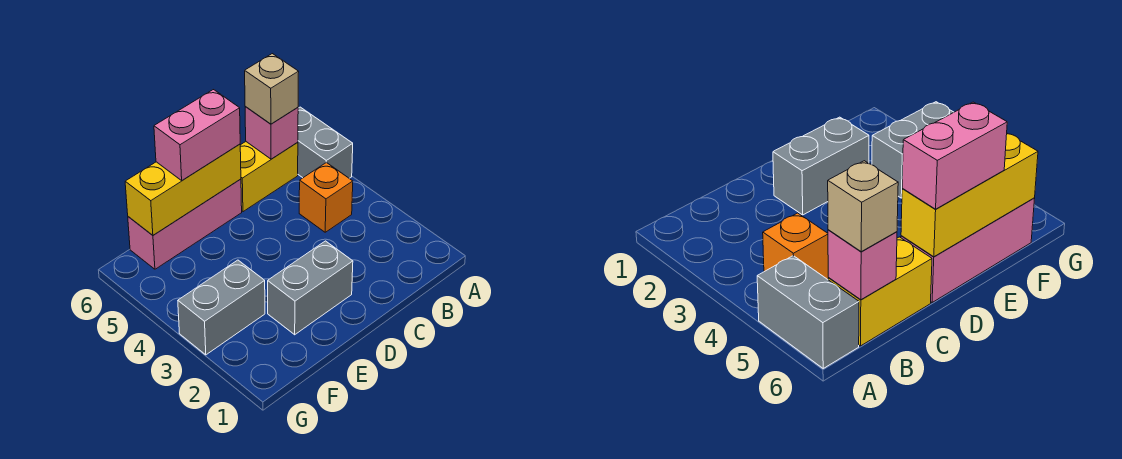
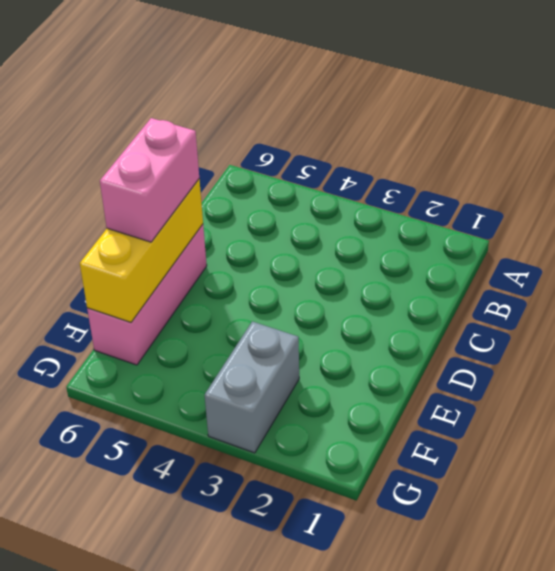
none -> grey 1x2 brick [298,107,353,178]
none -> orange 1x1 brick [299,162,353,232]

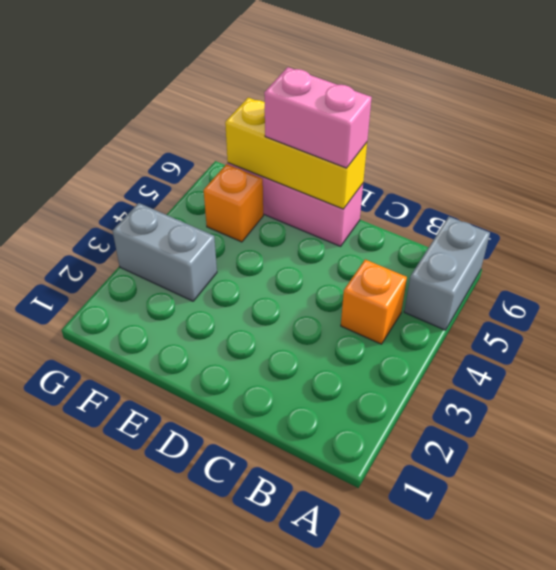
orange 1x1 brick [204,164,263,242] -> none
none -> yellow 1x2 brick [240,142,298,212]
none -> grey 1x2 brick [268,241,353,335]

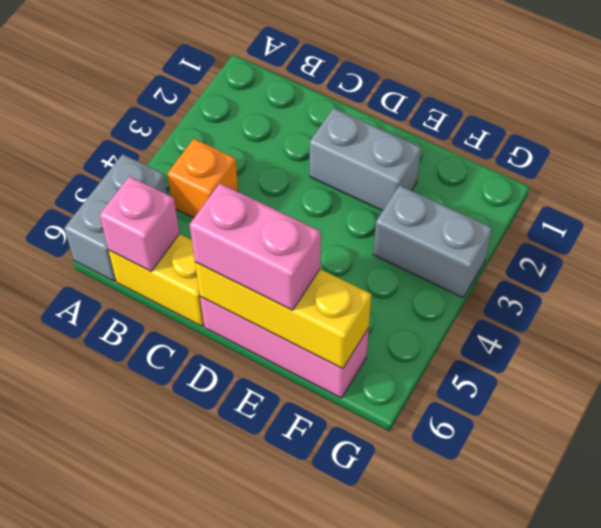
none -> tan 1x1 brick [245,54,299,124]

